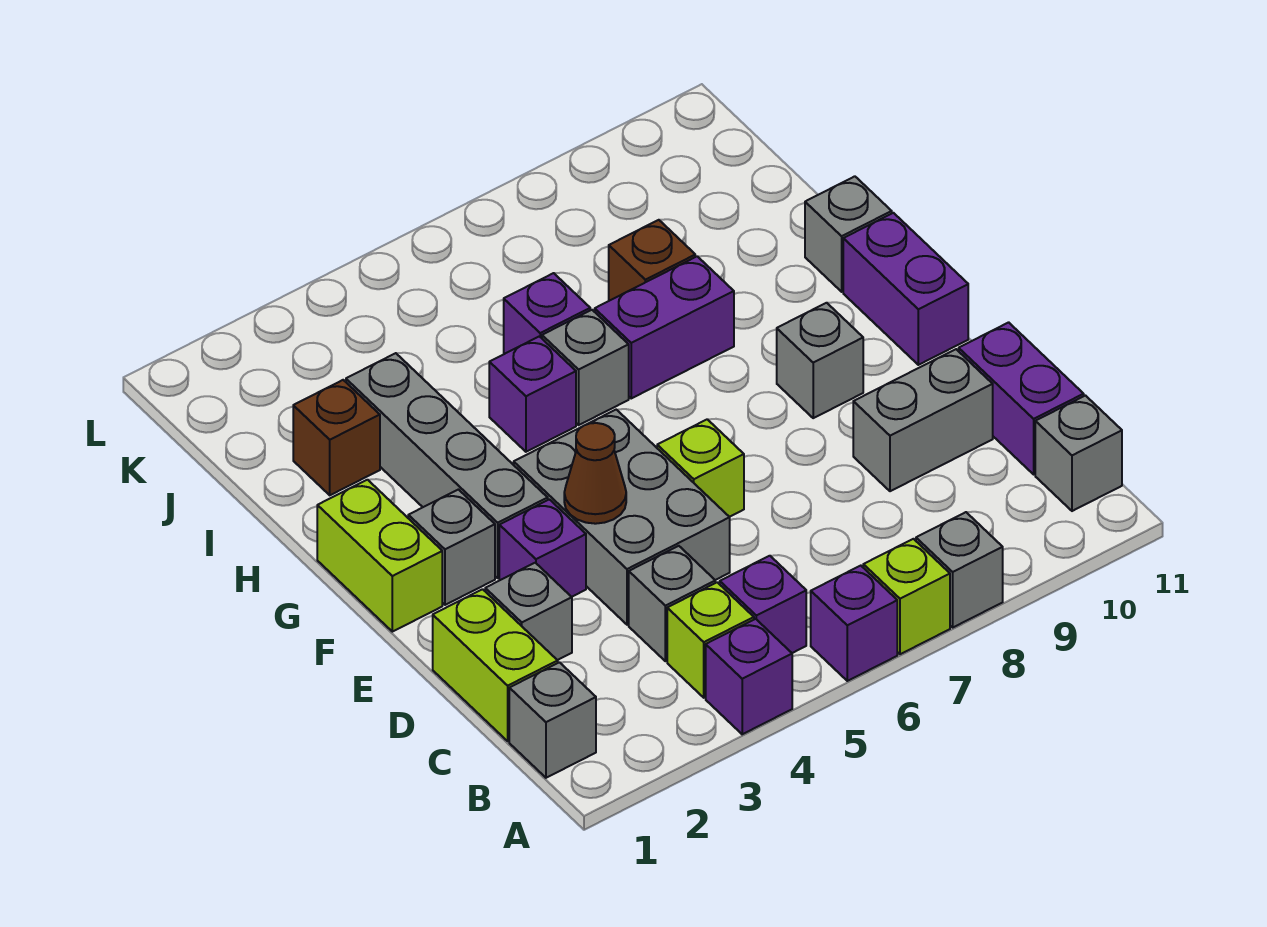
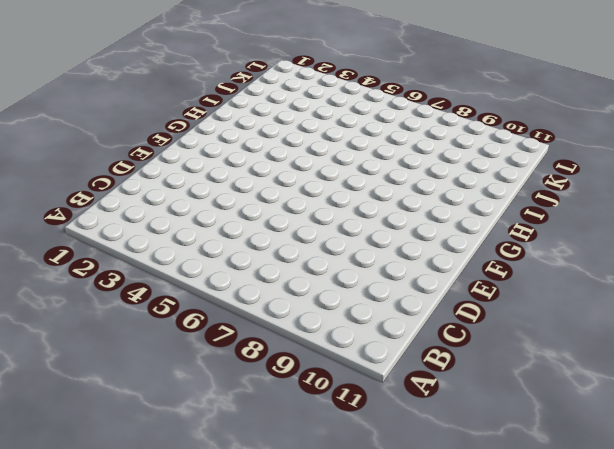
none -> purple 1x1 brick [706,619,792,734]
none -> purple 1x1 brick [811,566,897,681]
none -> lime 1x1 brick [863,539,950,654]

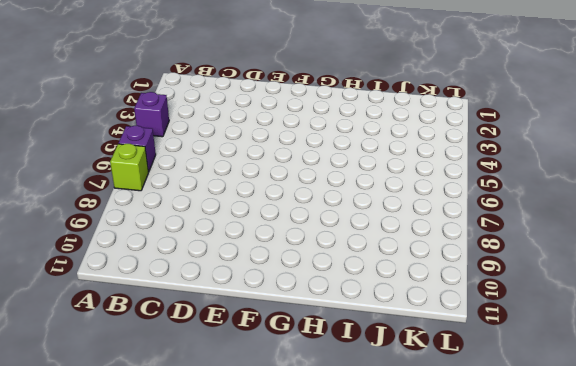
none -> grey 1x1 brick [916,512,1003,627]
none -> grey 1x1 brick [509,662,596,778]
none -> lime 1x1 brick [667,582,754,698]

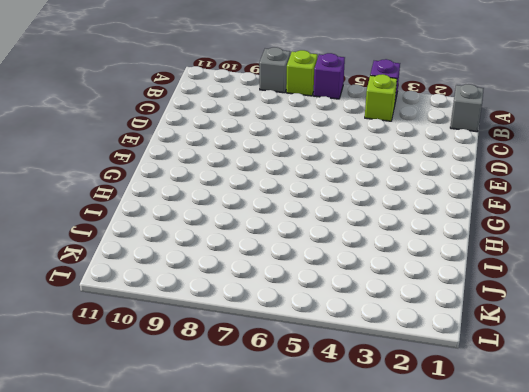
none -> purple 1x1 brick [720,556,806,653]
none -> grey 1x1 brick [1035,396,1122,511]
none -> lime 1x2 brick [433,589,558,741]

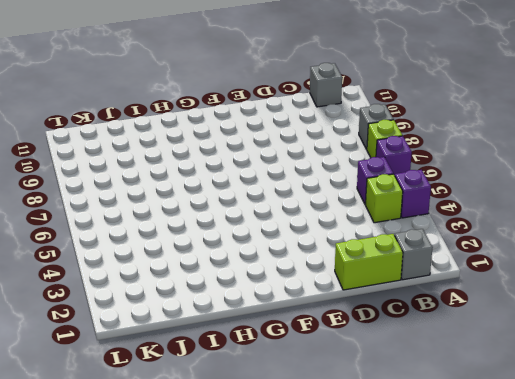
none -> grey 1x1 brick [629,546,715,661]
none -> purple 1x2 brick [959,322,1084,474]
none -> grey 1x1 brick [485,563,572,660]

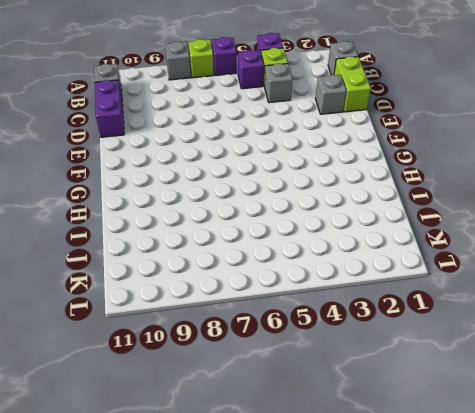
none -> grey 2x3 brick [514,410,730,625]
none -> grey 1x2 brick [853,349,993,491]
none -> purple 1x1 brick [499,499,586,597]

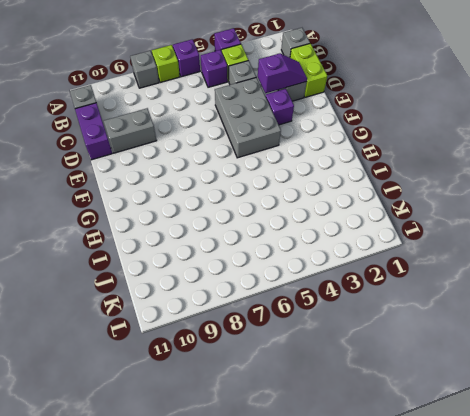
purple 1x2 slope [258,53,307,93] -> none
none -> lime 1x1 brick [657,419,744,517]
none -> lime 1x2 brick [317,480,442,632]
none -> grey 1x1 brick [408,490,495,605]

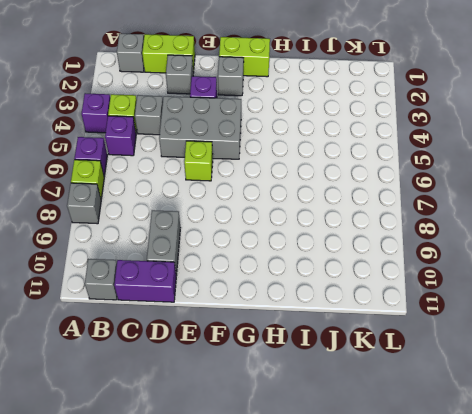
none -> grey 1x4 brick [346,353,548,578]
none -> grey 1x1 brick [777,303,863,418]
none -> purple 1x2 brick [843,213,968,365]

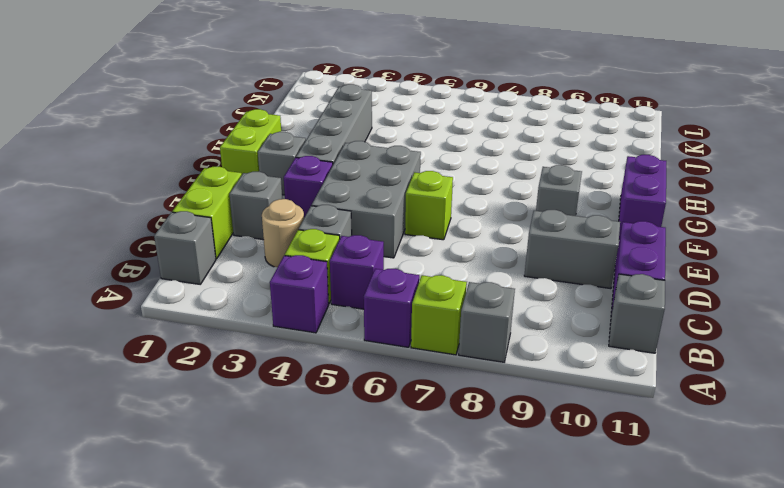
tan 1x1 round brick [262,199,304,267] -> none
none -> purple 1x1 brick [489,336,576,452]
none -> grey 1x1 brick [542,310,629,425]
none -> purple 1x2 brick [595,256,734,398]

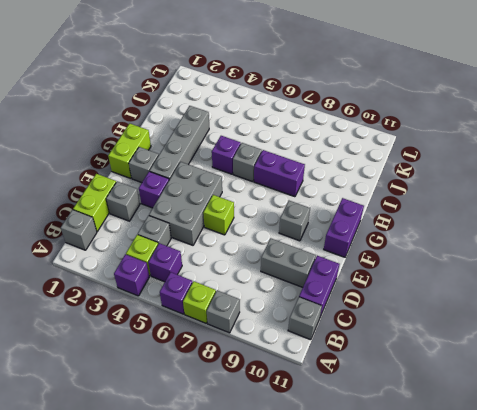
none -> grey 1x1 brick [805,176,892,292]
none -> brown 1x1 brick [293,380,380,495]
none -> purple 1x1 brick [504,273,590,354]

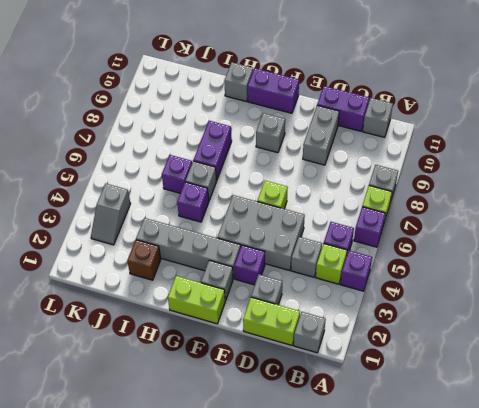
grey 1x2 slope [91,184,131,245] -> none
none -> brown 1x1 brick [609,220,695,301]
none -> brown 1x1 cone [564,423,626,524]

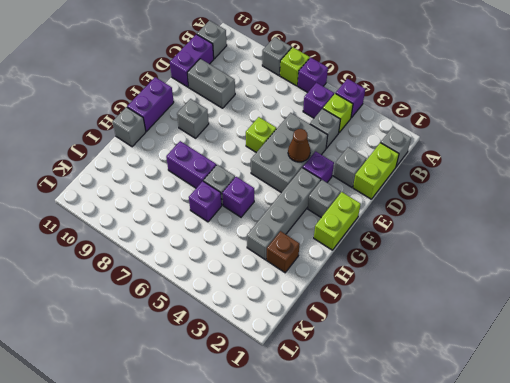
none -> brown 1x1 brick [609,220,695,301]

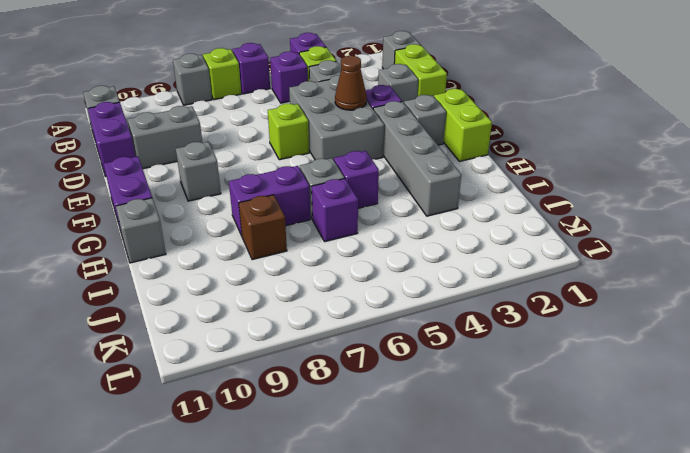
none -> brown 1x1 brick [293,380,380,495]

